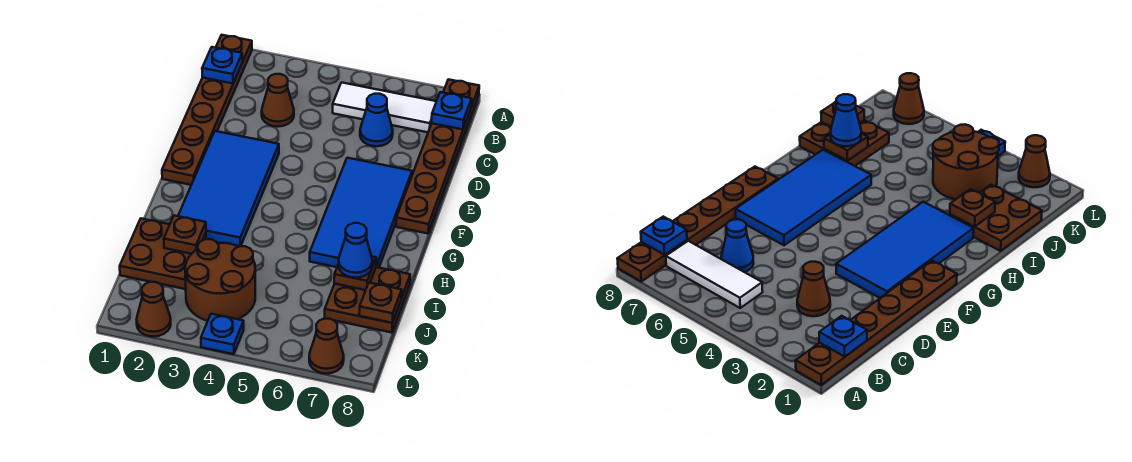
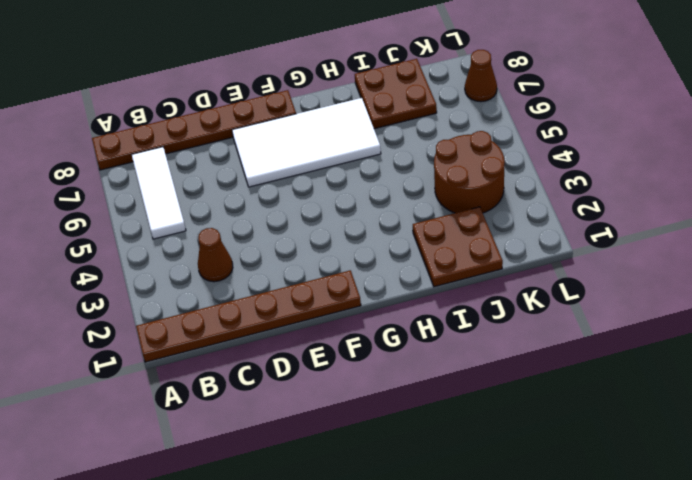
white 2x4 tile [232,98,381,187] -> blue 2x4 tile [310,158,412,268]
none -> blue 1x1 cone [360,94,393,146]
none -> blue 2x4 tile [178,131,279,247]
none -> brown 1x1 cone [137,282,171,337]

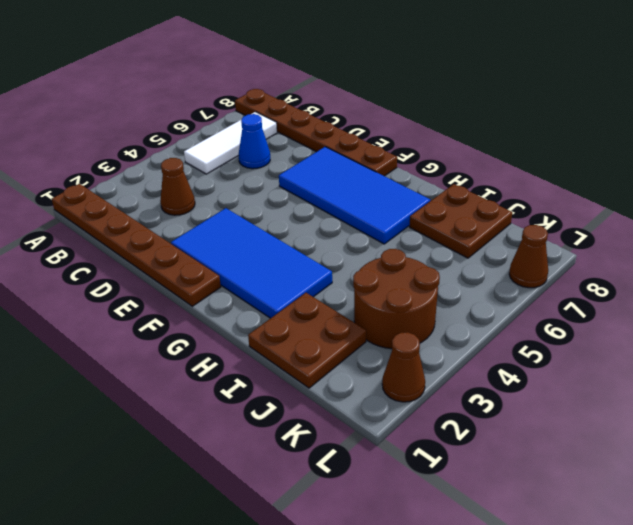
none -> blue 1x1 plate [201,314,244,354]
none -> blue 1x1 plate [202,47,242,84]
none -> blue 1x1 plate [432,92,472,129]

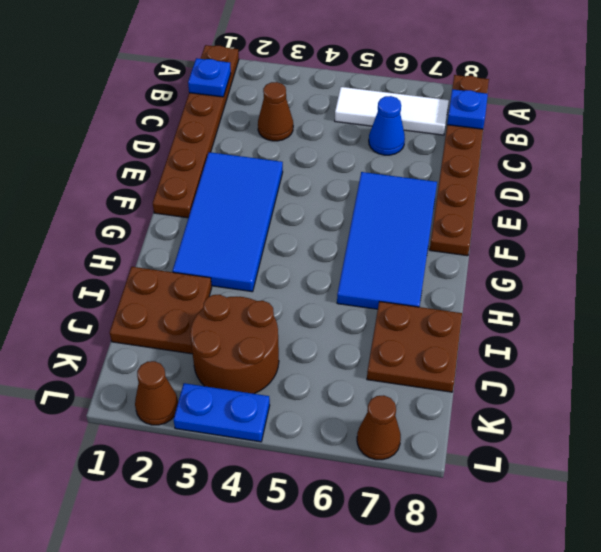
blue 1x2 plate [174,383,270,442] -> blue 1x1 plate [201,314,244,354]
none -> brown 1x1 plate [164,216,206,254]
none -> brown 1x1 plate [334,257,376,290]
none -> brown 1x1 plate [359,283,402,323]

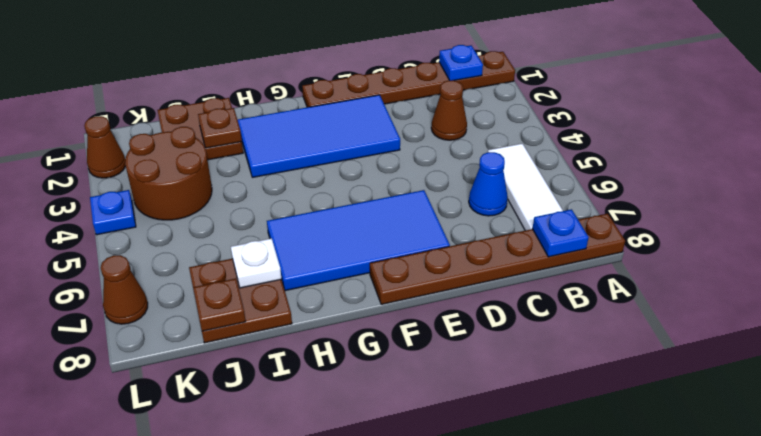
white 1x1 plate [231,238,281,288] -> brown 1x1 plate [334,257,376,290]
none -> blue 1x1 cone [339,223,373,278]

